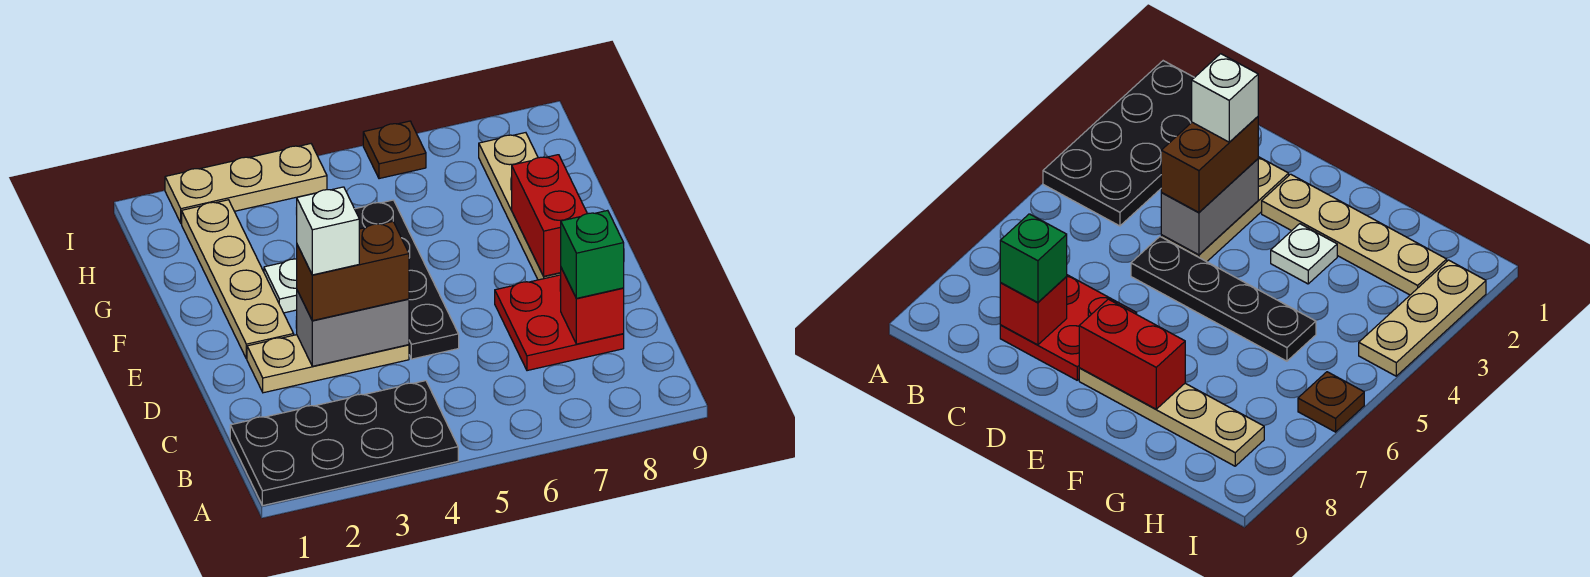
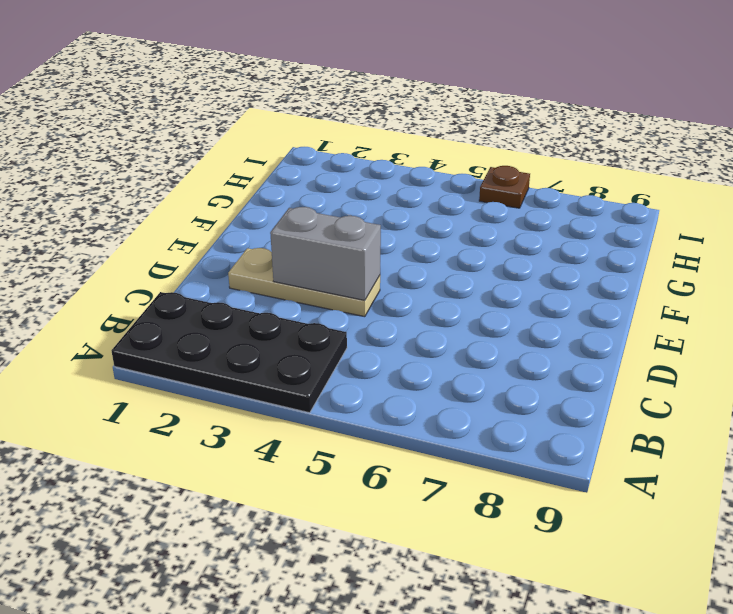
none -> red 2x2 plate [495,275,624,371]
none -> black 1x4 plate [355,200,459,359]
none -> tan 1x4 plate [182,200,294,359]

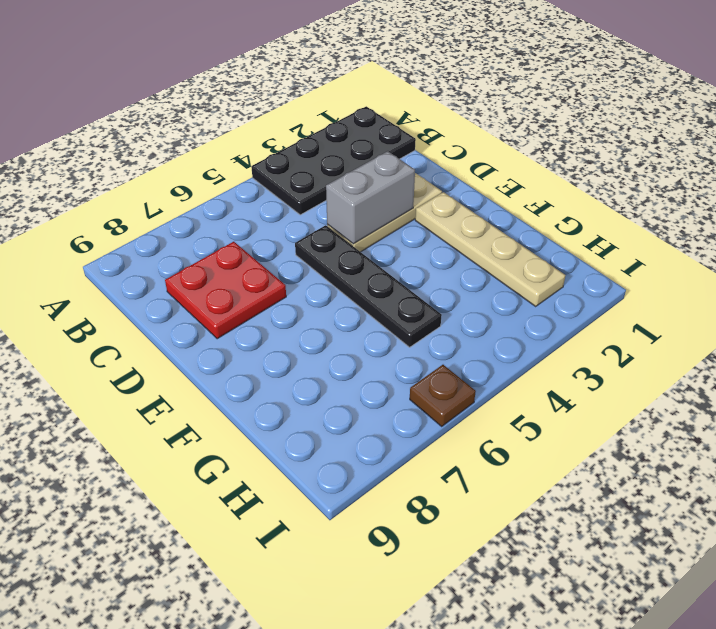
none -> tan 1x4 plate [479,133,561,280]
none -> white 1x1 plate [264,259,297,313]
none -> tan 1x3 plate [165,144,327,223]

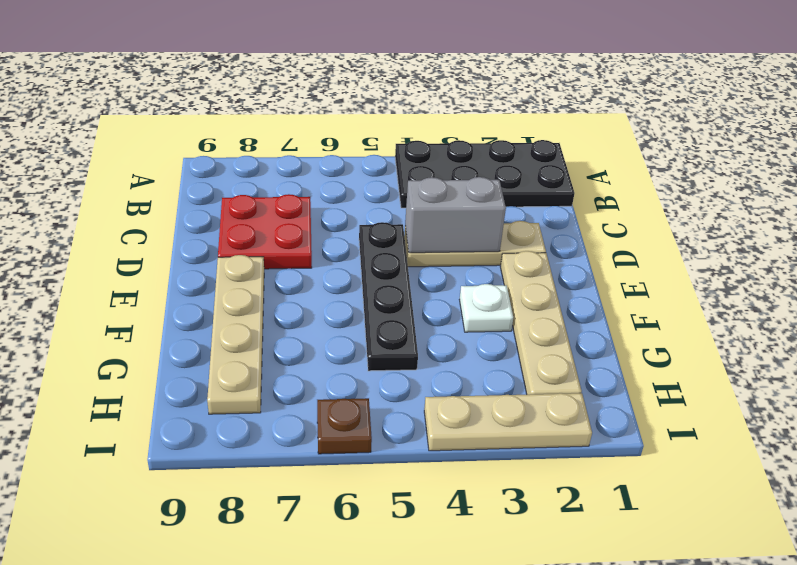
none -> red 1x1 brick [560,268,624,344]
none -> red 1x2 brick [512,155,587,276]
none -> green 1x1 brick [561,210,624,298]

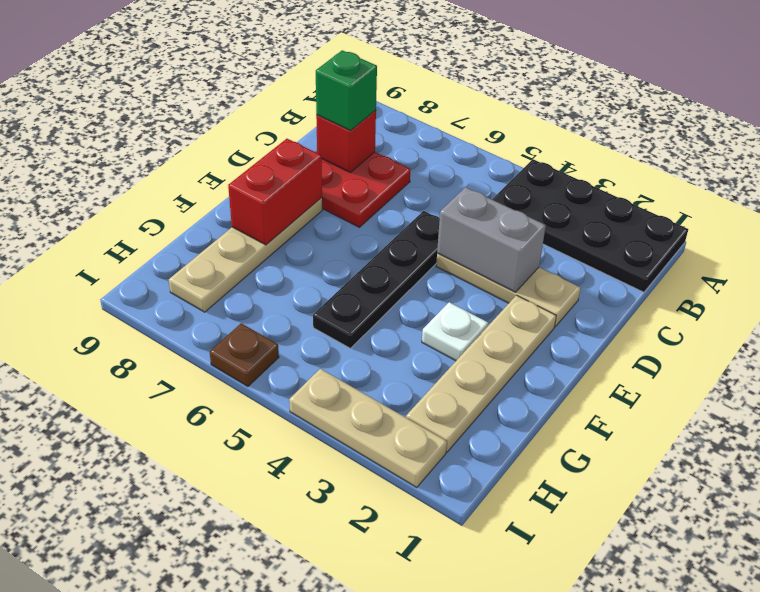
none -> brown 1x2 brick [297,222,409,321]
none -> white 1x1 brick [297,187,359,275]

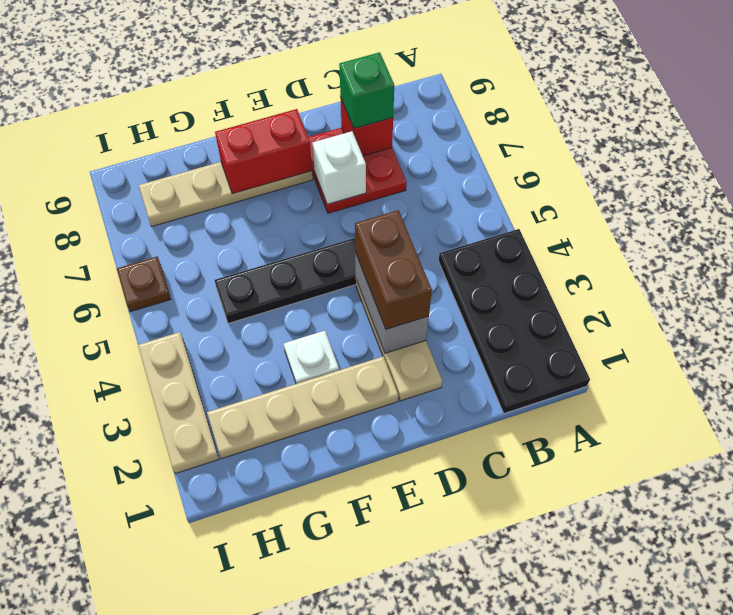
white 1x1 brick [313,131,366,204] -> white 1x1 brick moved to [297,187,359,275]

